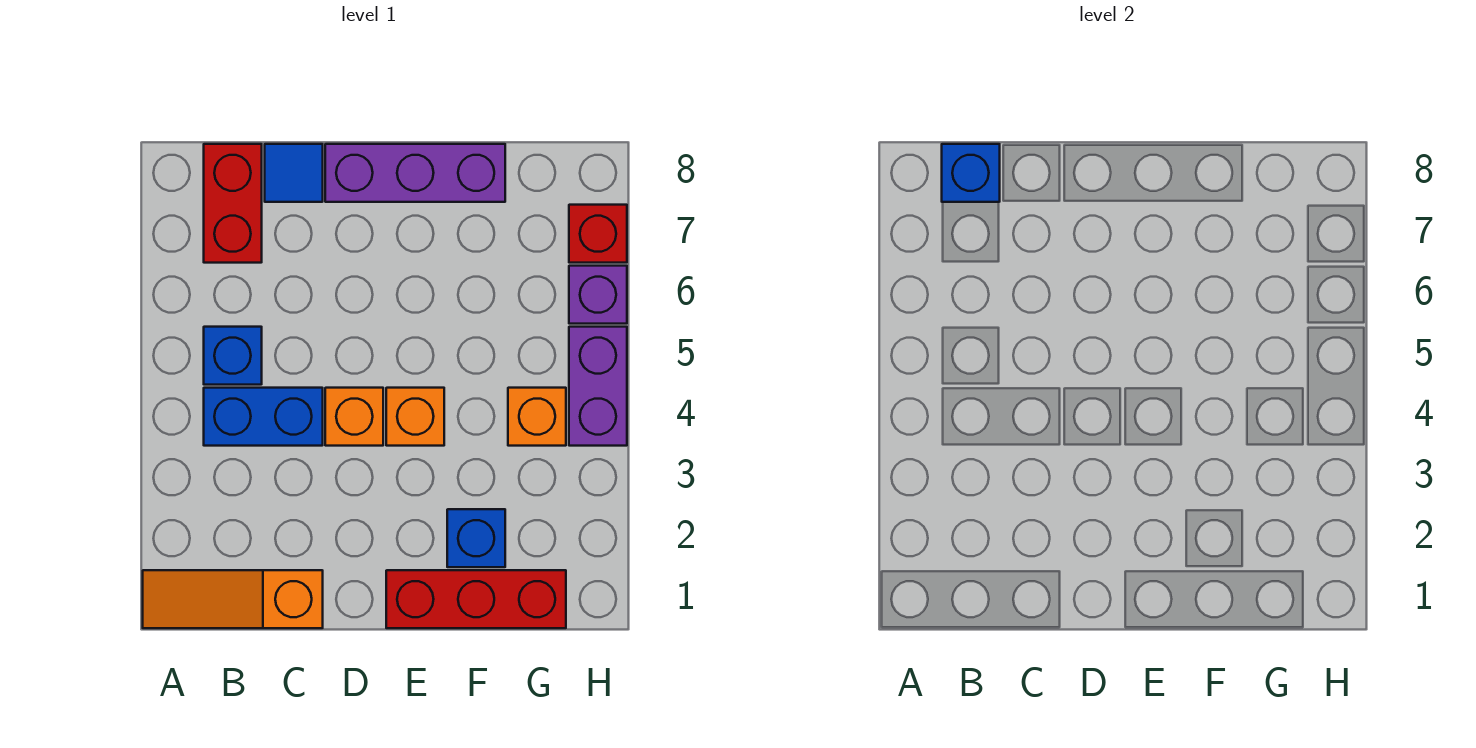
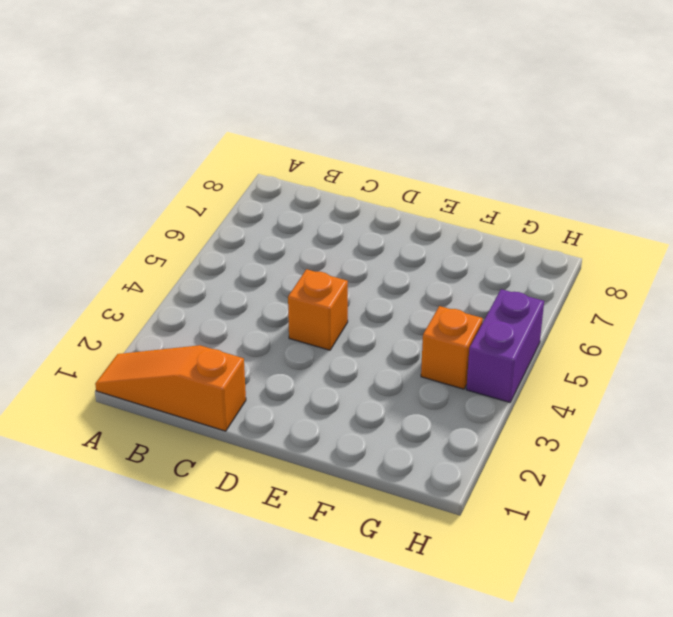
none -> blue 1x2 brick [204,388,323,446]
none -> blue 1x1 brick [204,327,262,385]
none -> red 1x2 brick [204,144,262,263]

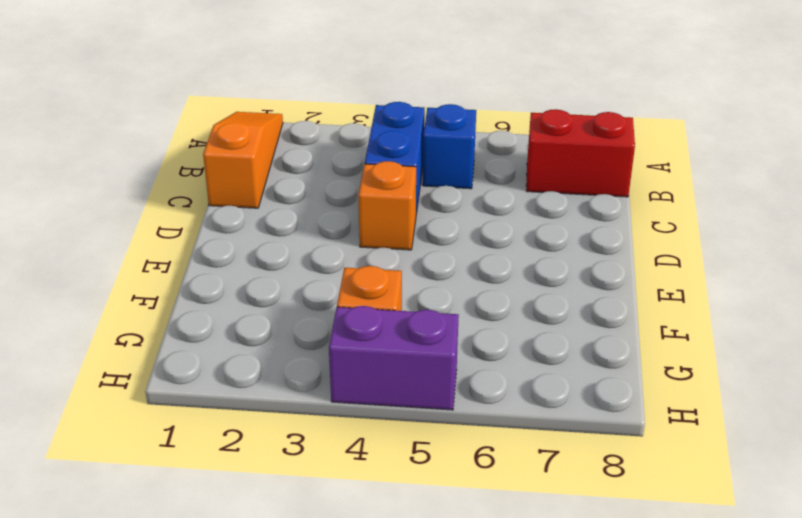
none -> blue 1x1 tile [265,144,323,202]
none -> purple 1x3 brick [325,144,505,202]
none -> red 1x3 brick [386,570,566,628]

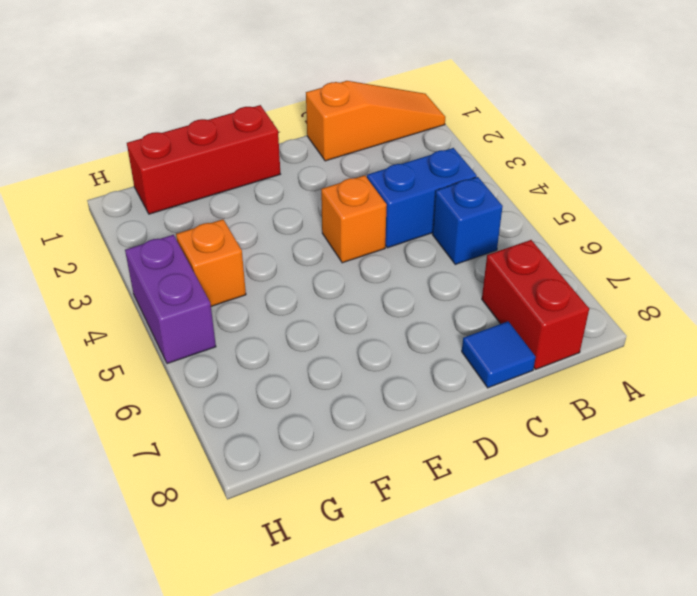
none -> purple 1x3 brick [325,144,505,202]
none -> orange 1x1 brick [386,388,444,446]
none -> blue 1x1 brick [447,509,505,567]

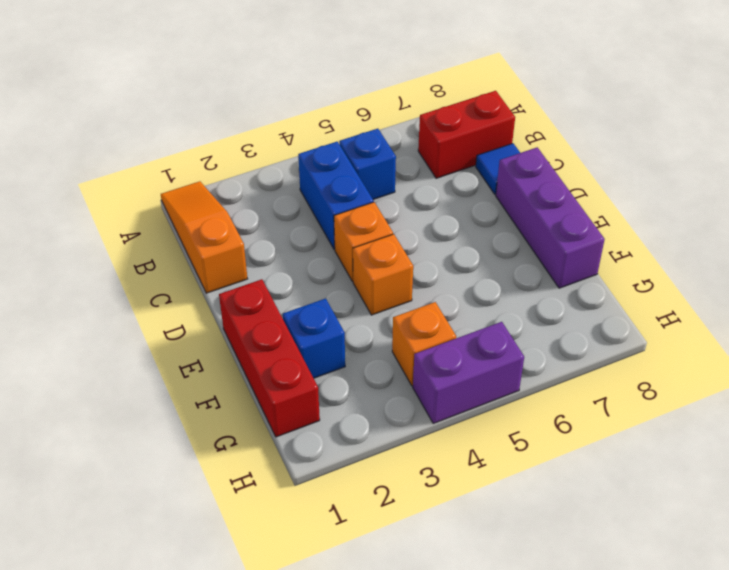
none -> purple 1x1 brick [569,266,627,324]
none -> red 1x1 brick [569,205,627,263]
none -> blue 1x1 brick [942,144,1000,202]

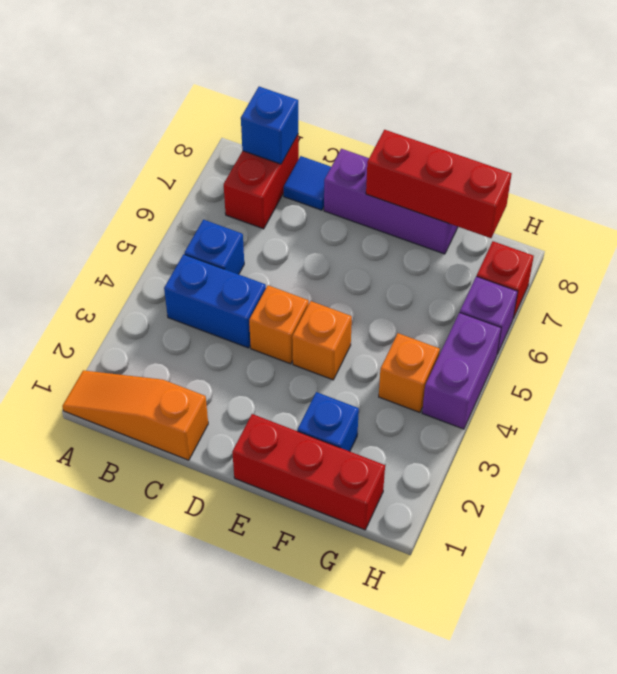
red 1x3 brick [366,130,512,238] -> none

